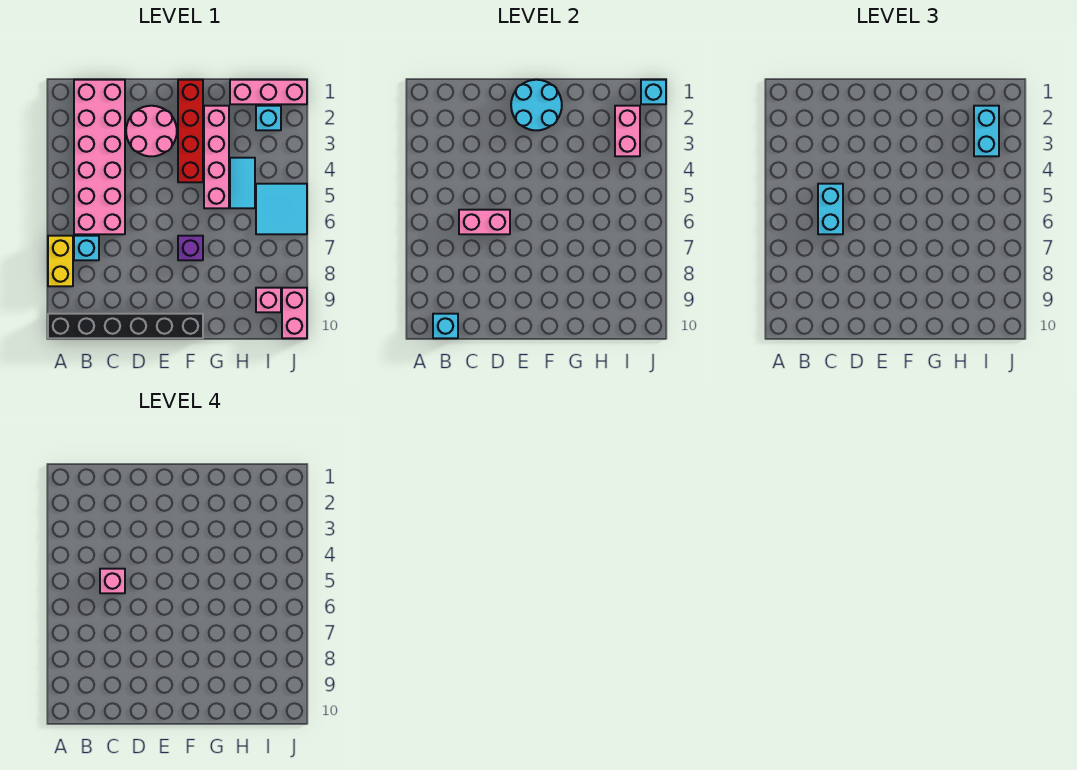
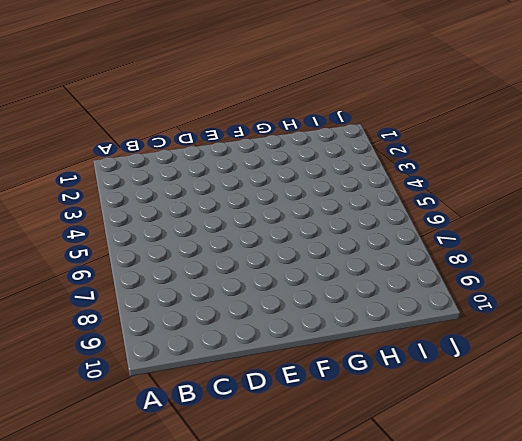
none -> yellow 1x2 brick [48,236,73,286]
none -> black 1x6 brick [48,314,203,338]
none -> pink 2x6 brick [74,80,125,234]

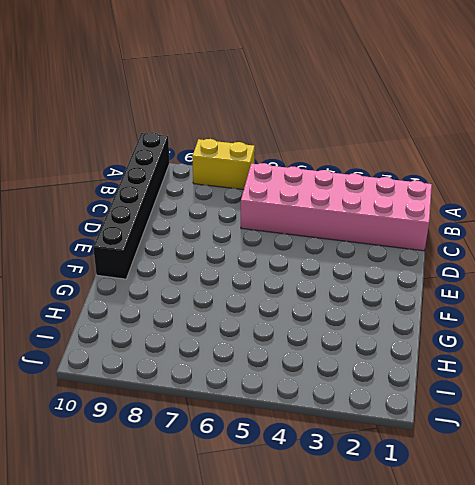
none -> cyan 1x1 brick [74,236,99,260]
none -> pink 2x2 round brick [126,106,177,156]
none -> red 1x4 brick [178,80,203,182]

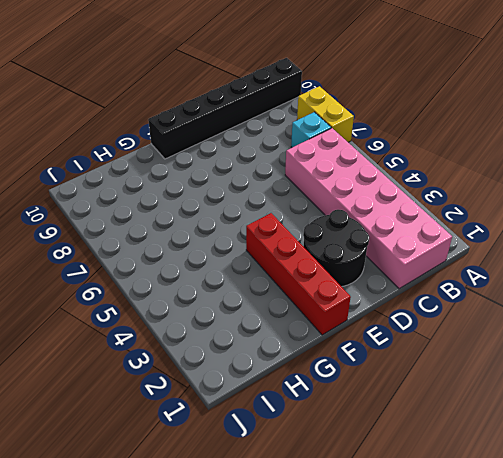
black 2x2 round brick [303,210,370,287] -> pink 2x2 round brick [126,106,177,156]
none -> purple 1x1 brick [178,236,203,260]
none -> pink 1x4 brick [204,106,229,208]
none -> pink 1x3 brick [230,80,307,104]

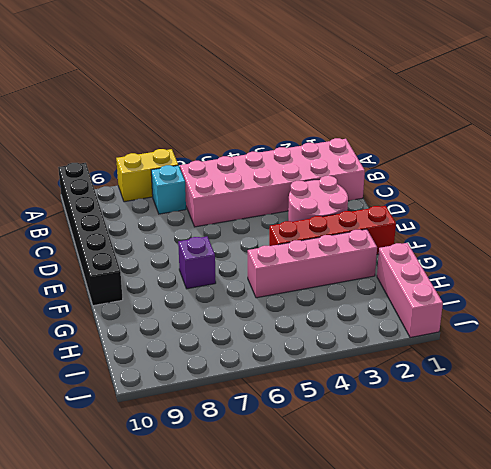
none -> cyan 1x2 tile [230,158,255,208]
none -> cyan 1x1 brick [256,106,281,130]
none -> cyan 2x2 tile [256,184,307,234]

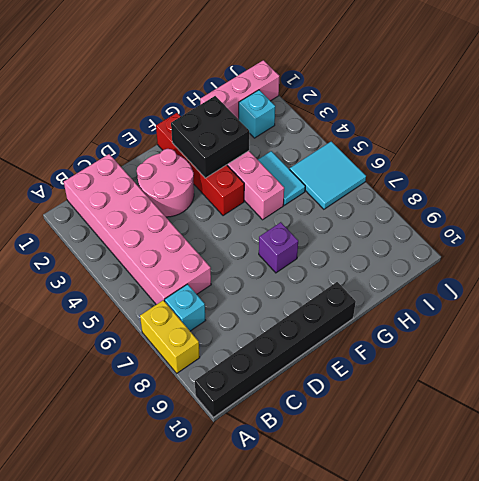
black 2x2 brick [171,96,249,178] -> cyan 2x2 round brick [511,80,562,130]
none -> pink 1x1 brick [256,288,281,312]
none -> pink 1x2 brick [282,288,307,338]
none -> cyan 1x1 brick [433,314,458,338]

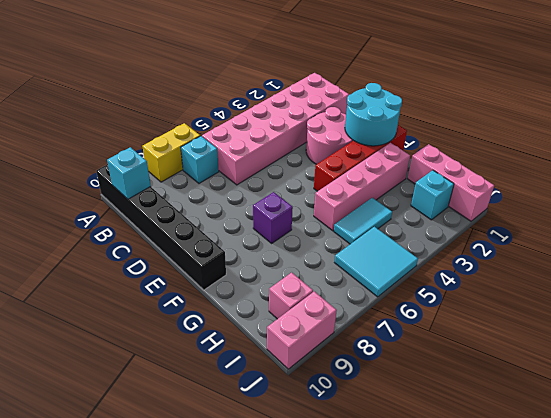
none -> pink 1x2 brick [459,210,510,234]
none -> pink 1x2 brick [615,106,640,156]
none -> cyan 1x1 brick [641,80,666,104]

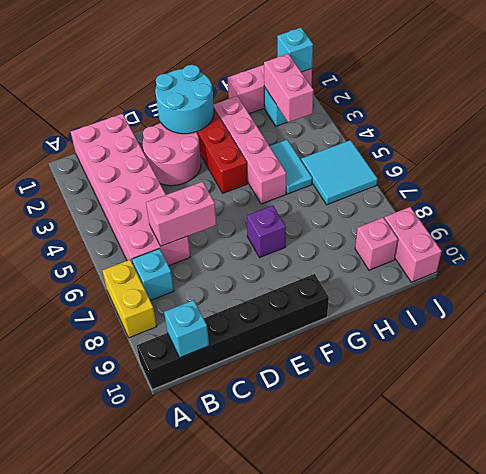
none -> cyan 1x2 brick [818,184,843,234]
none -> cyan 1x2 brick [974,106,999,156]
none -> pink 1x1 brick [100,569,125,593]

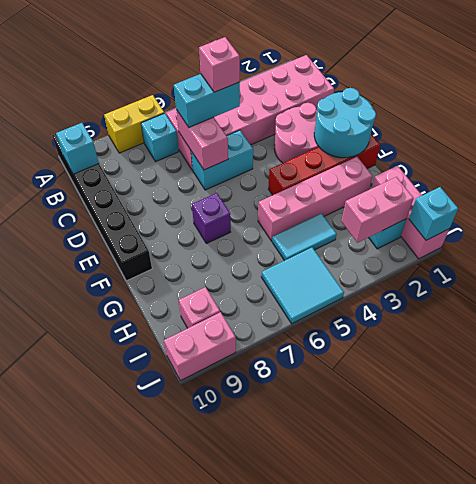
cyan 1x2 brick [191,130,253,190] -> cyan 1x2 brick moved to [974,106,999,156]

